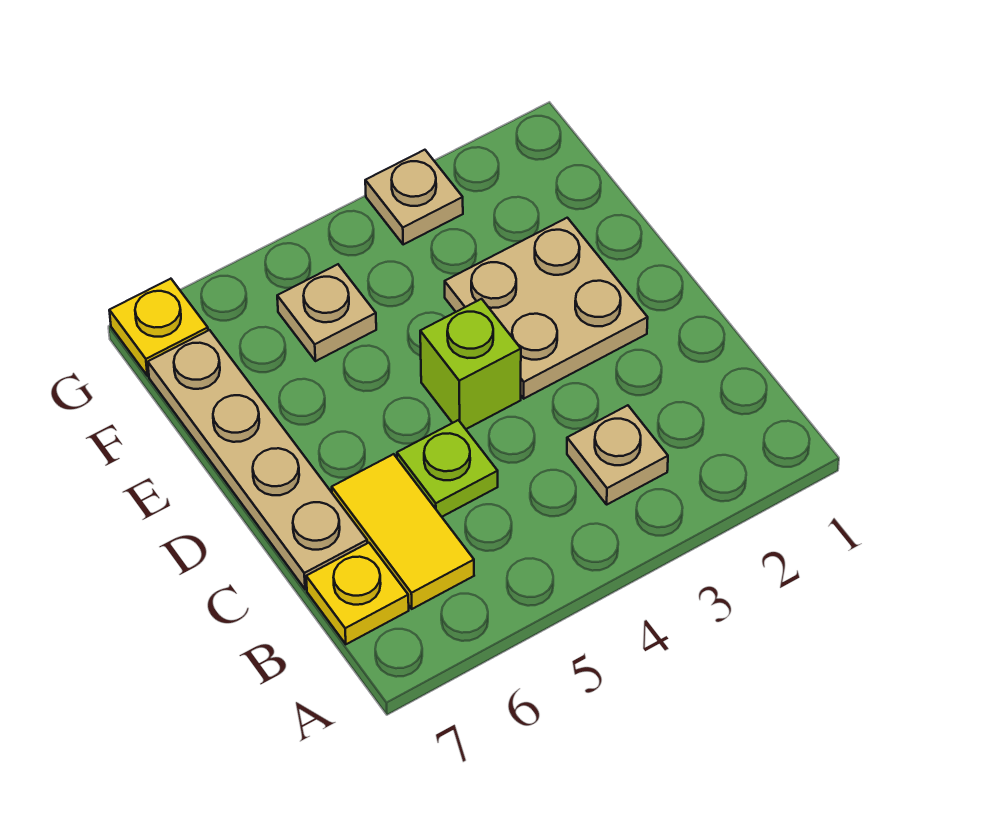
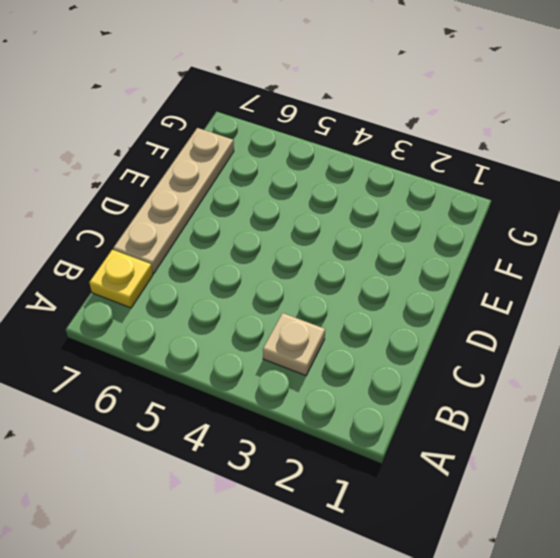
none -> yellow 1x2 tile [332,454,474,609]
none -> lime 1x1 plate [397,420,498,517]

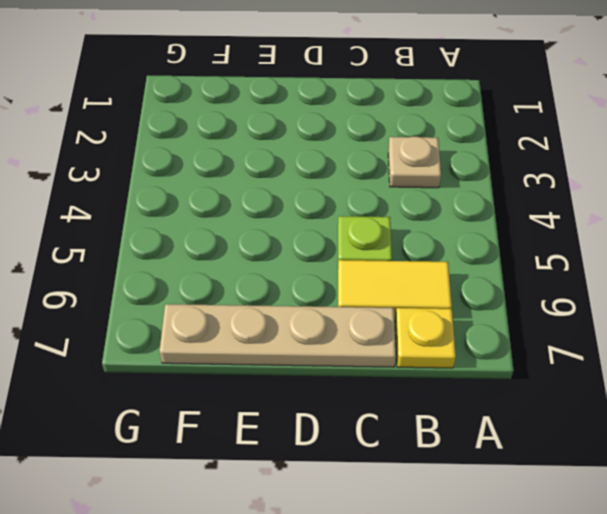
none -> tan 2x2 plate [445,218,648,399]
none -> lime 1x1 brick [420,299,521,429]

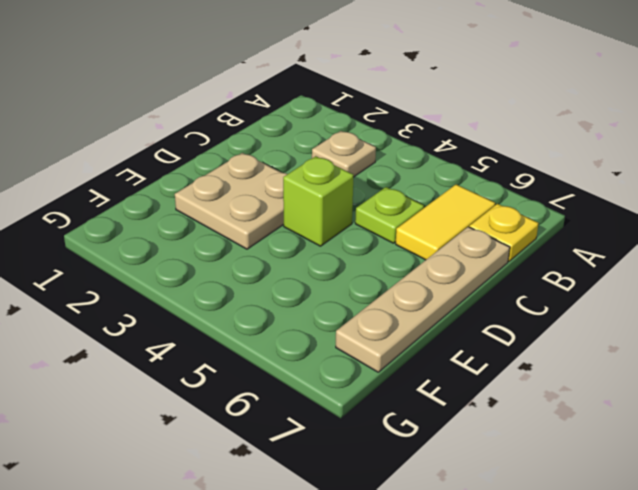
none -> tan 1x1 plate [277,264,376,361]
none -> tan 1x1 plate [365,150,463,244]

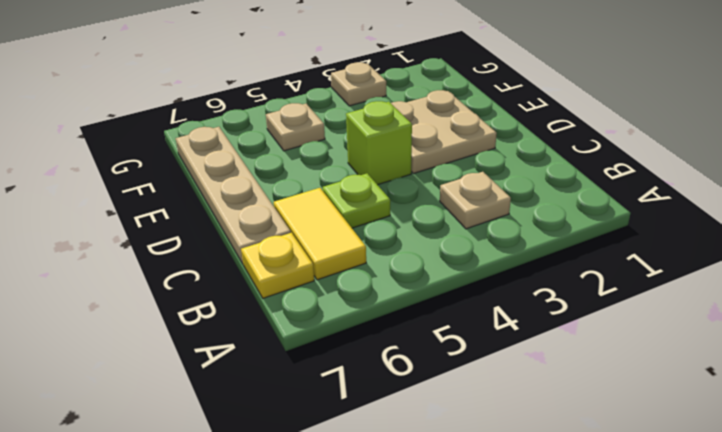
none -> yellow 1x1 plate [109,279,208,376]

